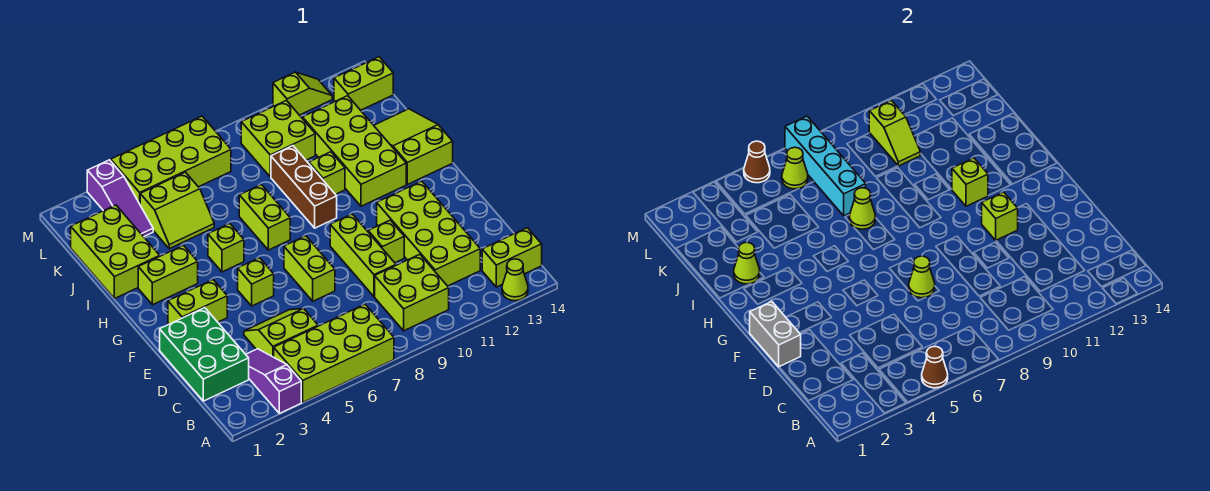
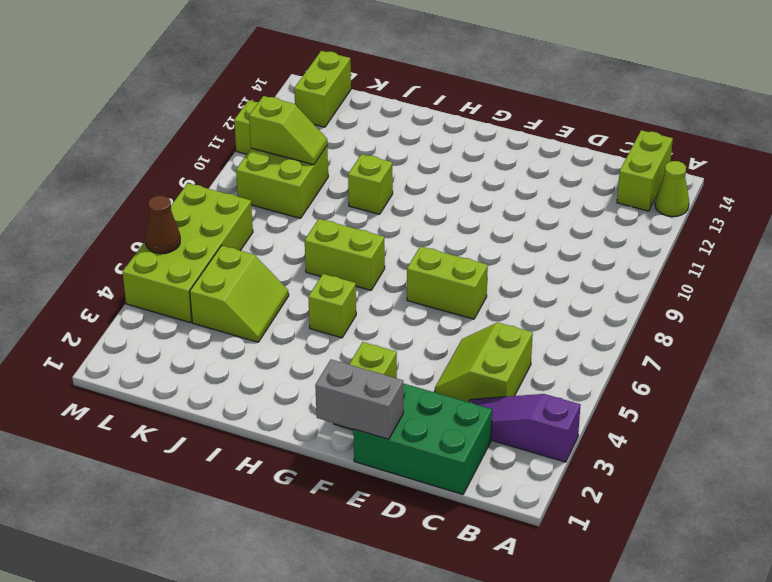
none -> lime 2x4 brick [274,304,394,402]
none -> lime 2x2 brick [375,254,449,331]
none -> lime 2x4 brick [377,181,480,286]
none -> lime 1x3 brick [330,214,396,297]

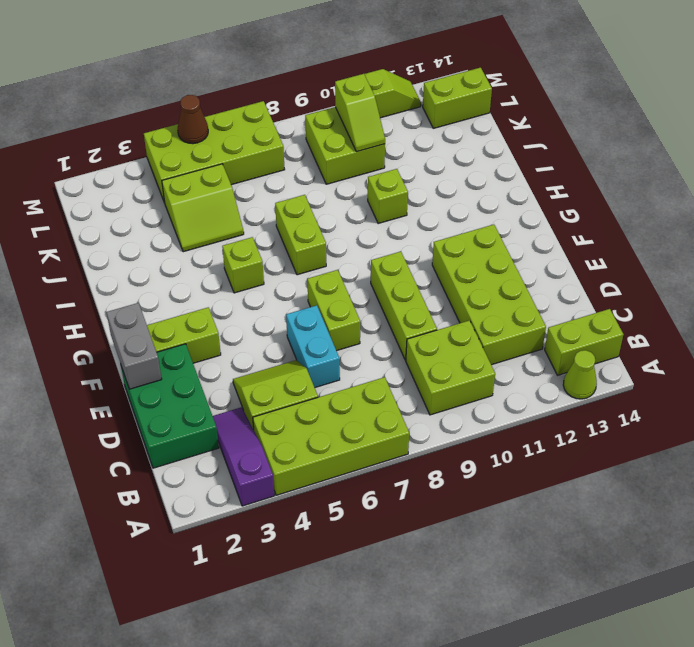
cyan 1x2 brick [286,305,340,387] -> none
none -> lime 1x1 brick [368,220,404,263]
none -> lime 1x1 brick [238,258,274,306]
none -> lime 1x2 brick [138,245,198,305]
none -> brown 1x3 brick [271,146,337,228]

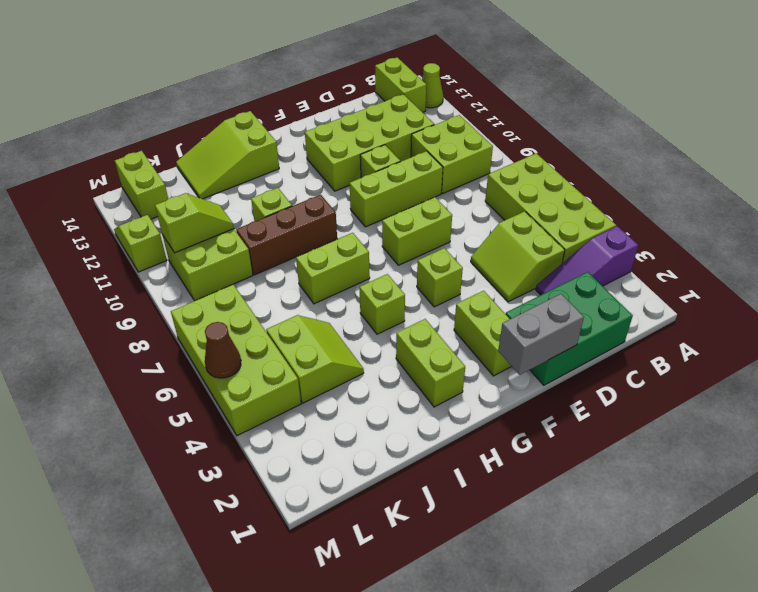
none -> lime 2x4 brick [302,96,406,206]
none -> lime 2x3 brick [71,205,160,299]
none -> purple 1x3 slope [87,160,153,237]
none -> brown 1x1 cone [922,346,948,388]

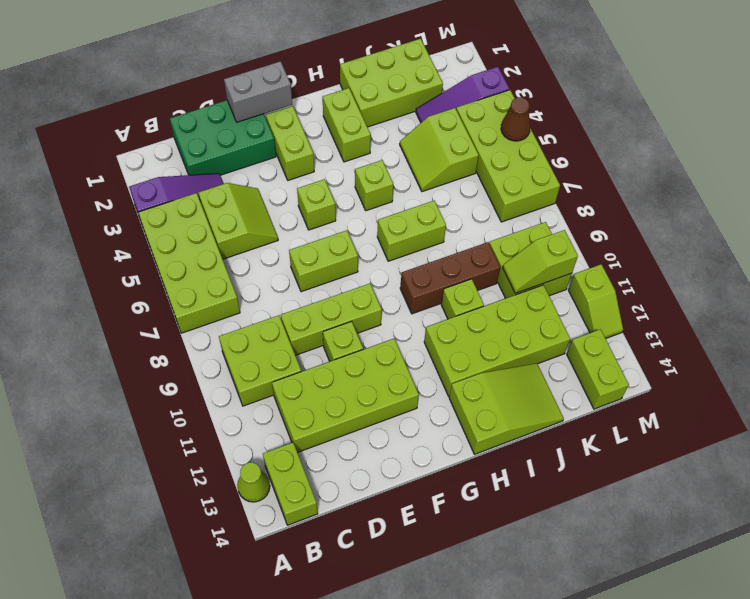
none -> brown 1x1 cone [922,346,948,388]
none -> lime 1x1 cone [909,256,935,298]
none -> lime 1x1 brick [982,192,1018,240]
none -> lime 1x1 brick [952,158,988,206]

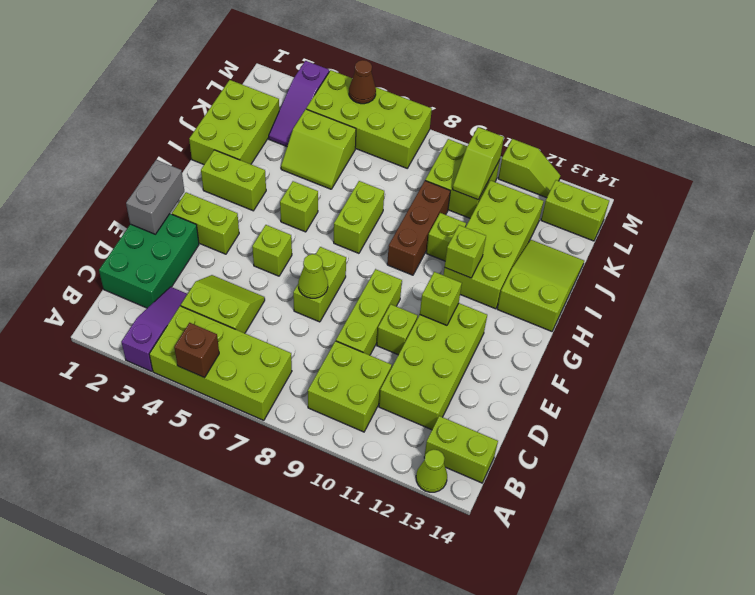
brown 1x1 brick [174,323,219,378] -> brown 1x1 cone [922,346,948,388]
none -> lime 1x1 cone [734,242,760,284]
none -> lime 1x1 cone [849,188,876,229]
none -> cyan 1x4 brick [785,116,866,216]
none -> lime 1x1 cone [782,147,808,189]

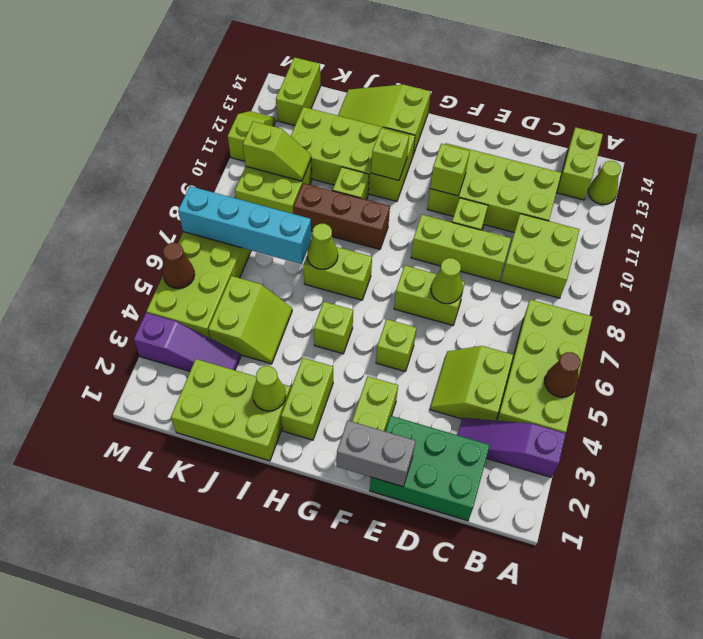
none -> lime 1x1 cone [782,147,808,189]

